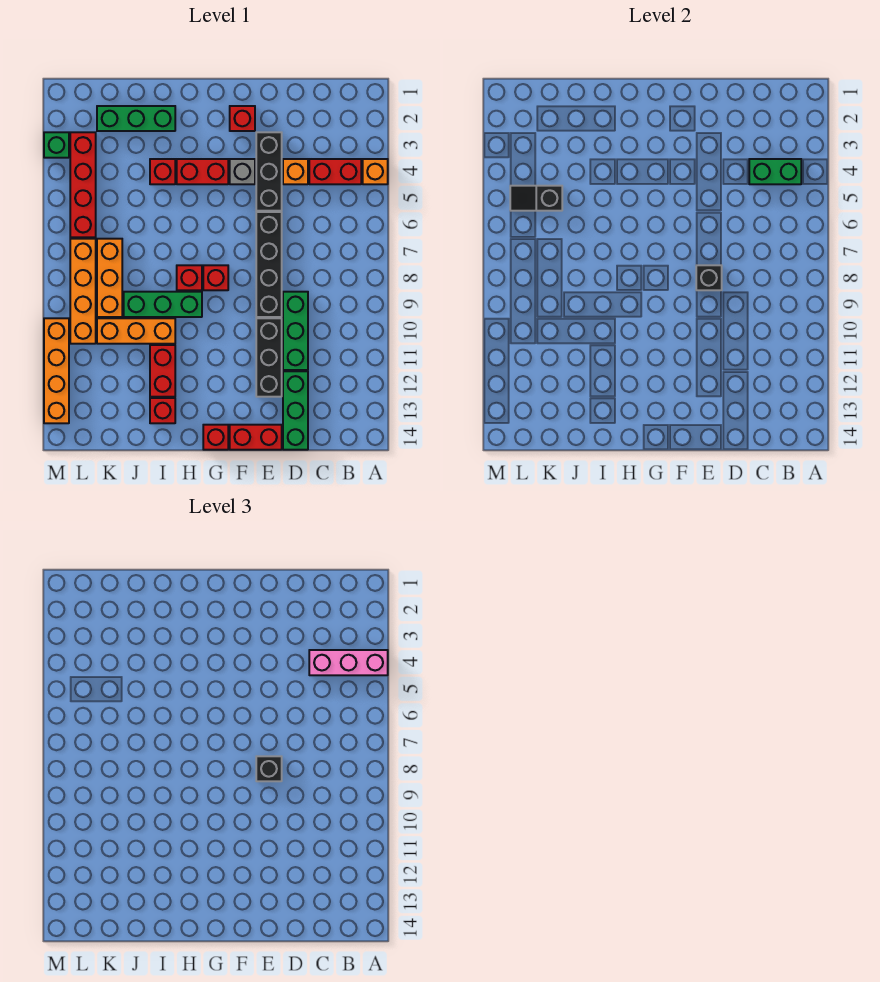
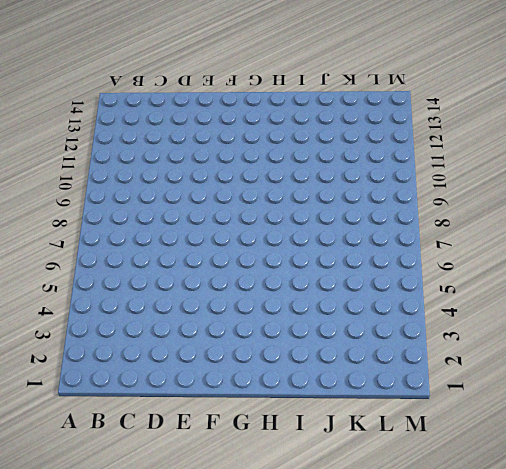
none -> orange 1x1 brick [363,159,388,184]
none -> red 1x2 brick [309,159,361,184]
none -> orange 1x1 brick [283,159,308,184]
none -> green 1x3 brick [283,292,308,370]

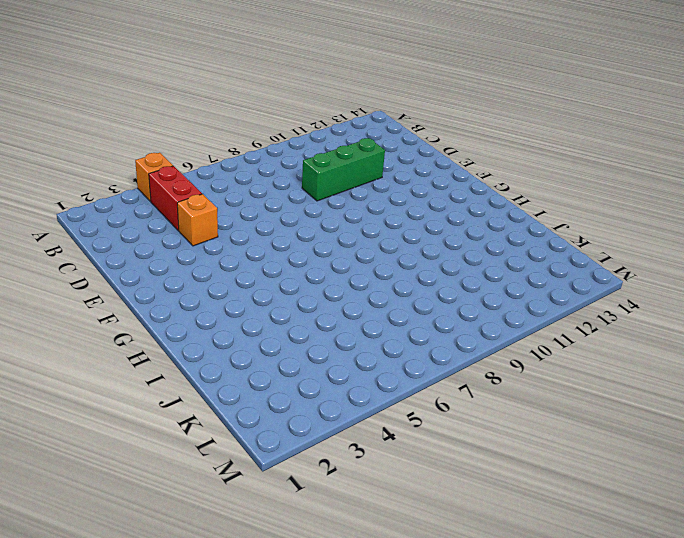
none -> green 1x3 brick [283,371,308,450]
none -> black 1x3 brick [256,132,282,211]
none -> black 1x4 brick [256,212,282,317]
none -> black 1x3 brick [256,318,282,397]

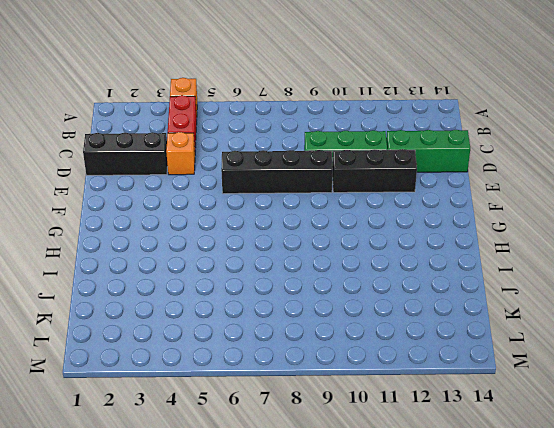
black 1x3 brick [83,132,168,175] -> black 1x3 brick moved to [256,132,282,211]
none -> red 1x2 brick [230,425,282,450]
none -> red 1x1 brick [230,106,255,131]
none -> grey 1x1 brick [230,159,255,184]
none -> red 1x2 brick [177,159,228,184]

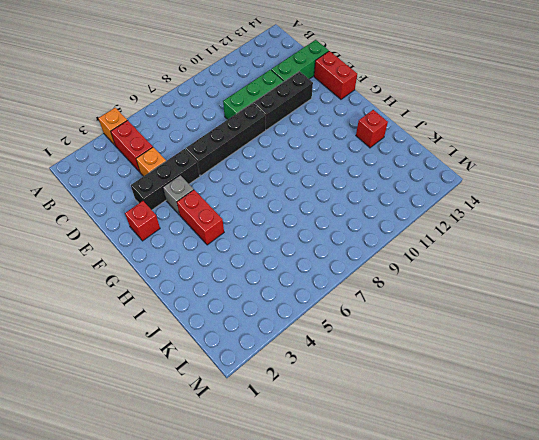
none -> red 1x1 brick [203,265,228,290]
none -> red 1x1 brick [203,425,228,450]
none -> red 1x1 brick [177,265,202,290]
none -> green 1x3 brick [124,292,202,317]

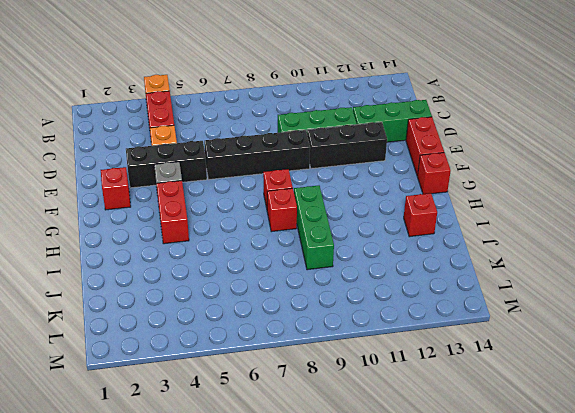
none -> green 1x3 brick [97,106,175,131]
none -> red 1x1 brick [150,159,175,184]
none -> orange 1x3 brick [97,318,175,344]
none -> red 1x2 brick [150,345,175,397]

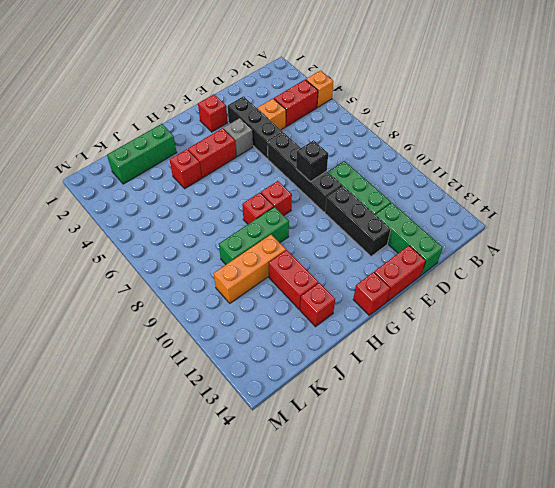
none -> orange 1x3 brick [97,239,122,317]
none -> red 1x4 brick [70,132,96,237]
none -> orange 1x4 brick [70,239,96,344]
none -> green 1x1 brick [44,132,69,158]

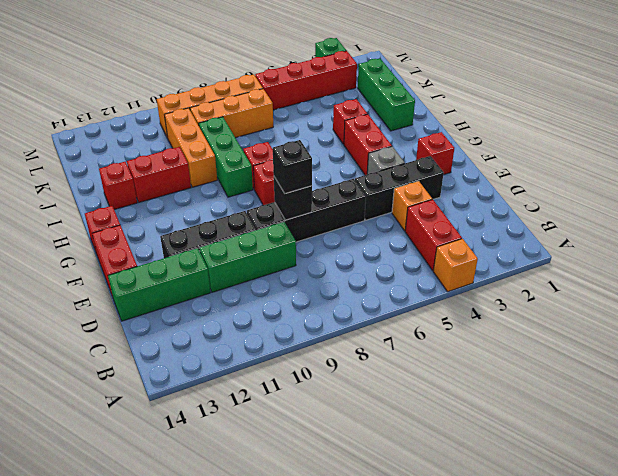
none -> orange 1x4 brick [44,318,69,423]
none -> green 1x2 brick [749,159,801,184]
none -> black 1x2 slope [510,186,562,211]
none -> pink 1x3 brick [309,650,388,675]

